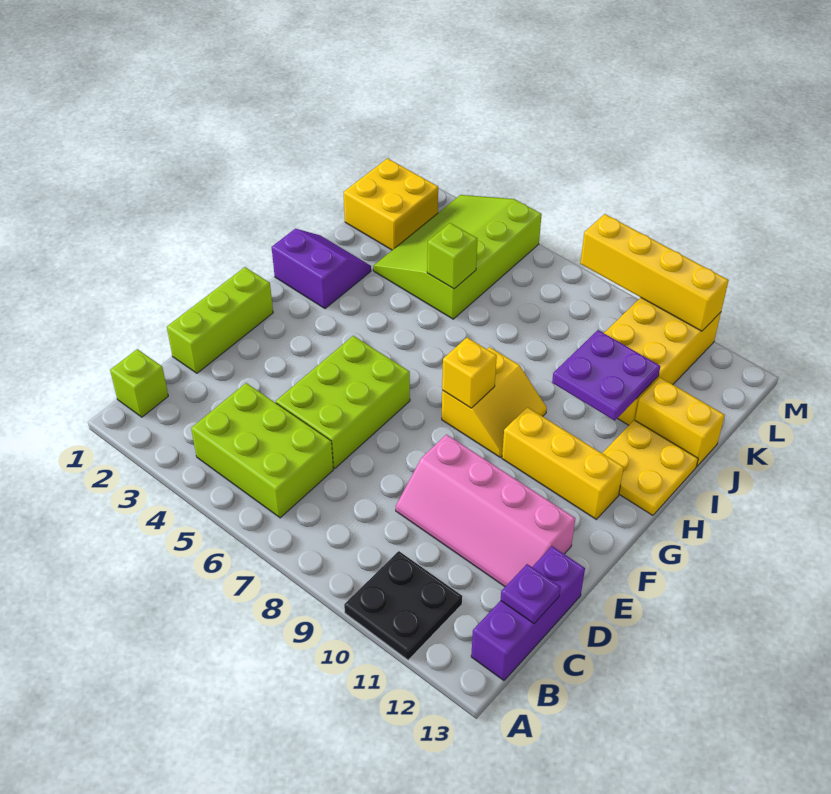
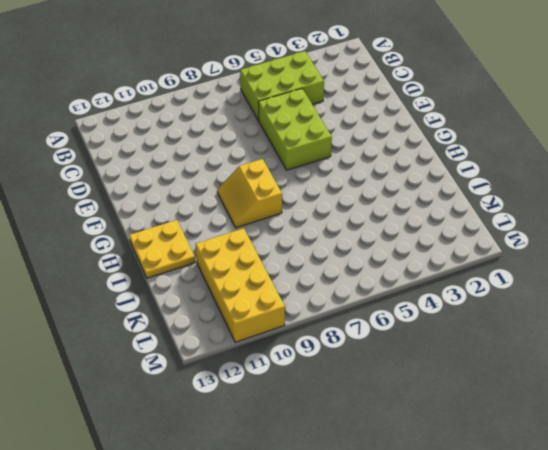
none -> black 2x2 plate [344,551,462,660]
none -> lime 1x1 brick [110,349,168,417]
none -> purple 1x3 brick [471,546,585,680]

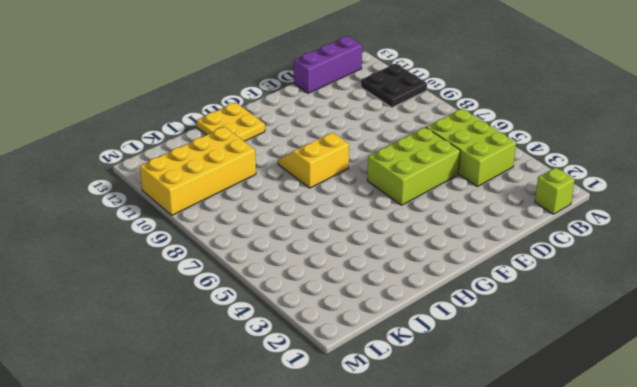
none -> lime 1x3 brick [167,267,273,373]
none -> pink 2x4 slope [396,435,575,587]
none -> yellow 1x3 brick [502,407,624,519]

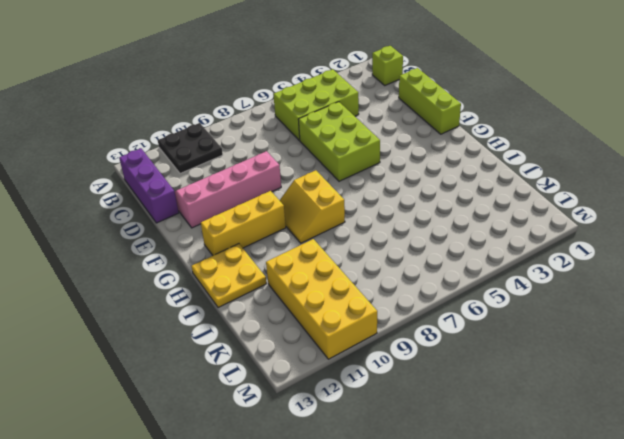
none -> purple 2x2 slope [272,229,371,309]
none -> lime 3x4 slope [373,195,542,319]
none -> yellow 1x2 brick [635,377,725,466]

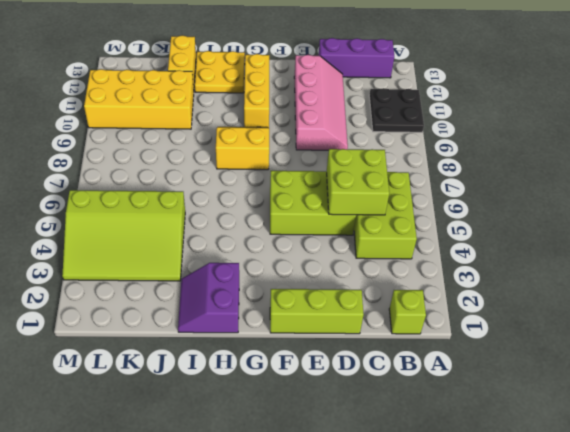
lime 2x2 brick [327,149,389,215] -> none
none -> yellow 2x2 brick [343,158,438,250]
none -> purple 1x1 plate [501,564,561,623]
none -> yellow 1x1 brick [442,338,497,408]

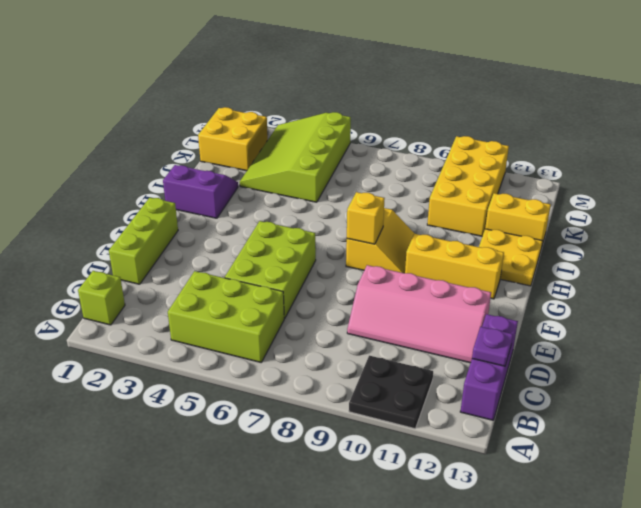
none -> purple 2x2 plate [552,330,660,421]
none -> lime 1x1 brick [427,223,477,289]
none -> yellow 1x4 brick [580,214,729,331]

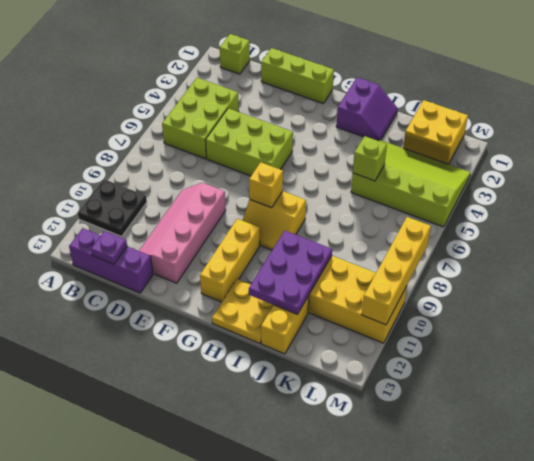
purple 2x3 plate [249,231,332,314] -> purple 2x2 plate [552,330,660,421]

